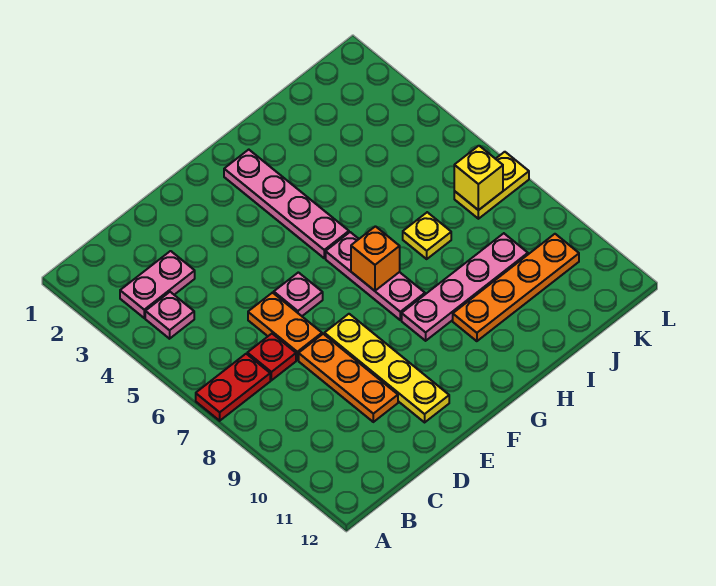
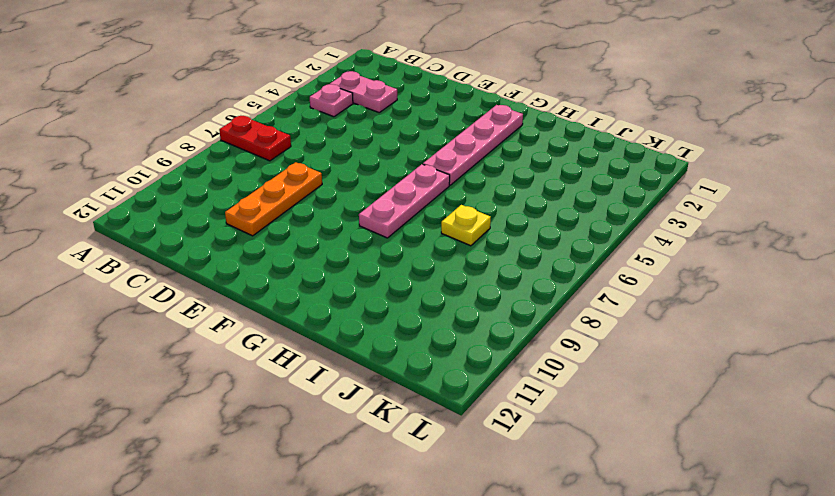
none -> red 1x1 plate [247,334,296,380]
none -> orange 1x2 plate [248,293,322,360]
none -> pink 1x1 plate [274,272,323,316]

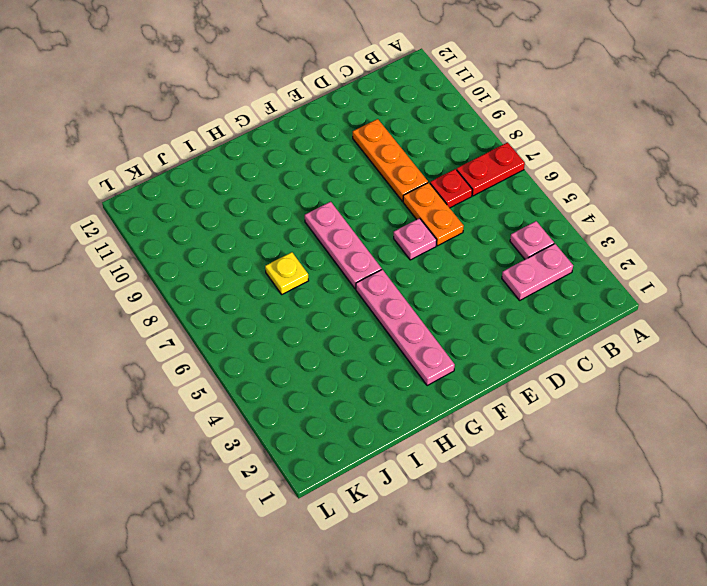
none -> yellow 1x4 plate [324,314,449,422]
none -> pink 1x4 plate [402,233,528,341]
none -> orange 1x4 plate [453,234,579,341]

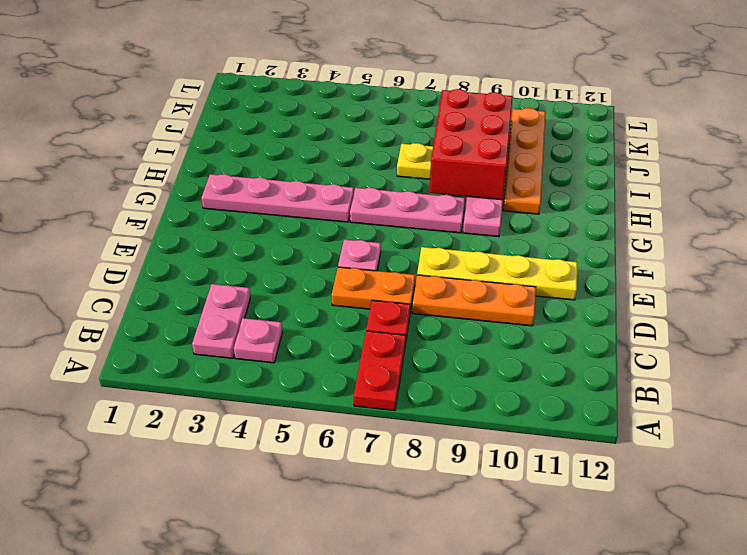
red 2x3 brick [430,89,513,200] -> none
none -> yellow 1x2 plate [454,152,529,219]
none -> orange 1x1 brick [351,226,400,291]
none -> yellow 1x1 brick [454,146,503,210]

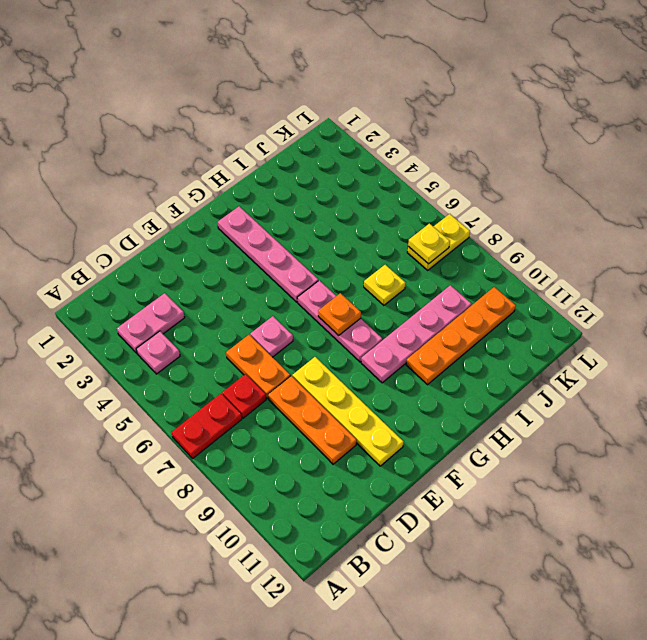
orange 1x1 plate [318,293,361,335] -> orange 1x1 brick [351,226,400,291]
yellow 1x1 plate [408,224,450,264] -> yellow 1x1 brick [454,146,503,210]

